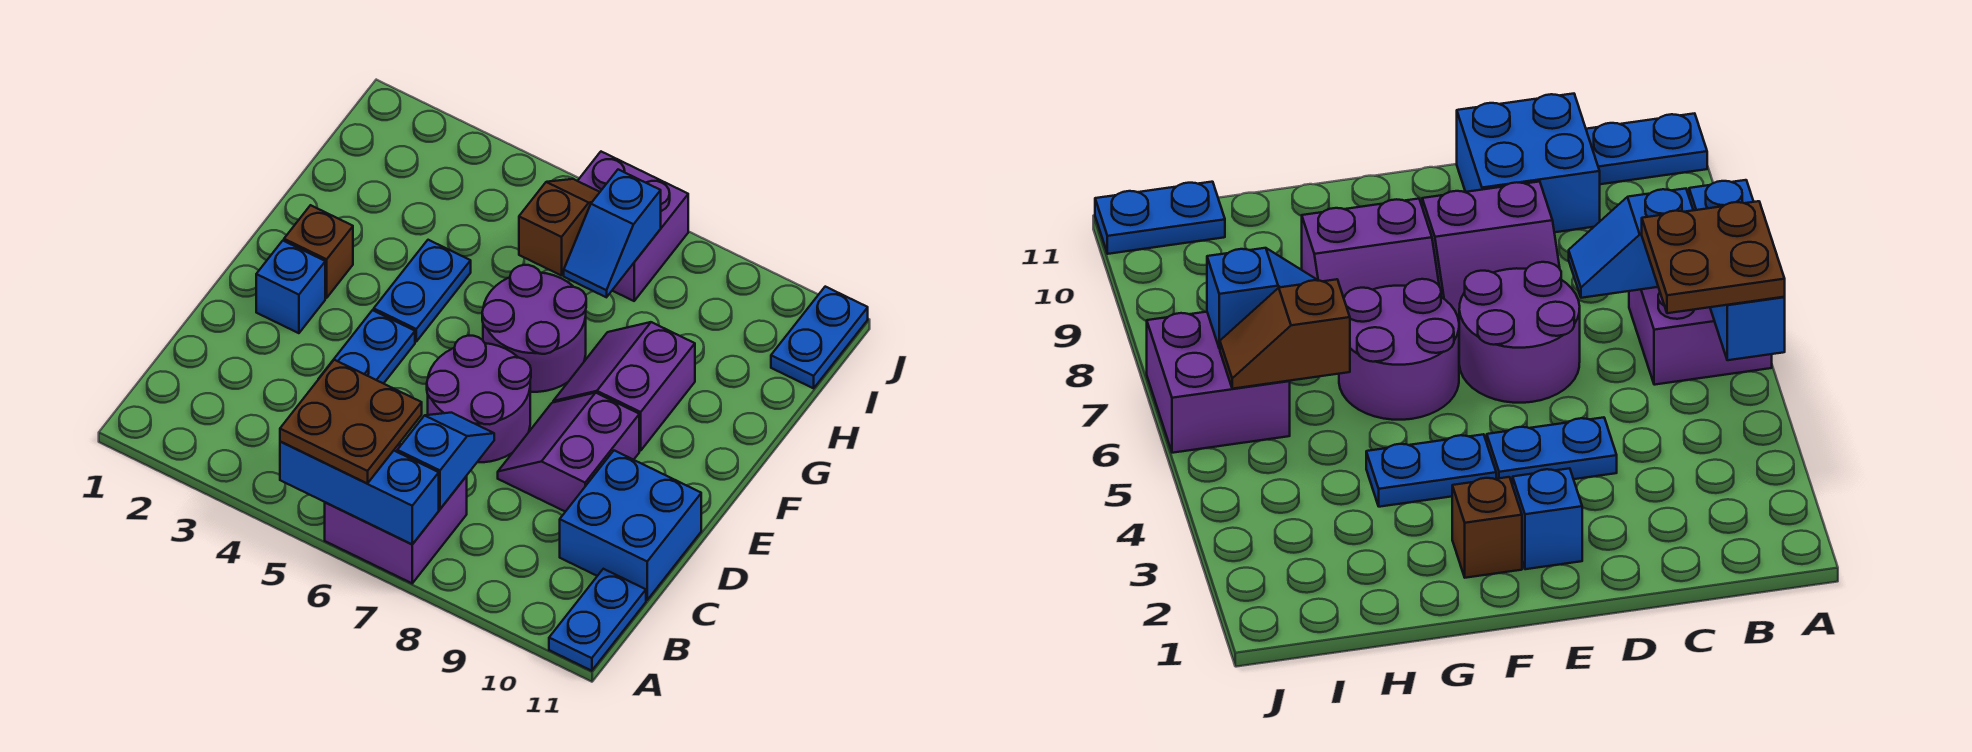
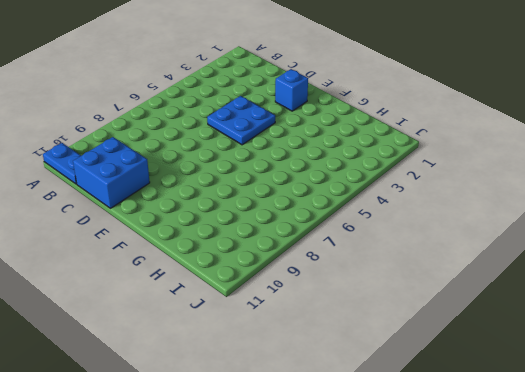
blue 2x2 plate [207,96,275,145] -> blue 1x2 plate [319,310,415,384]
none -> purple 2x2 brick [325,444,467,583]
none -> purple 2x2 round brick [427,336,531,462]
none -> purple 2x2 slope [498,393,639,512]

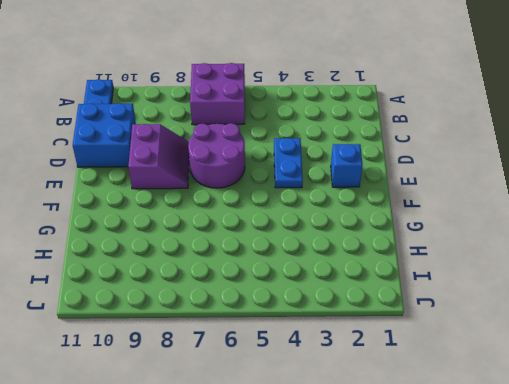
none -> brown 1x1 brick [284,205,353,298]
none -> blue 1x2 plate [374,240,471,341]
none -> purple 2x2 round brick [482,265,586,392]

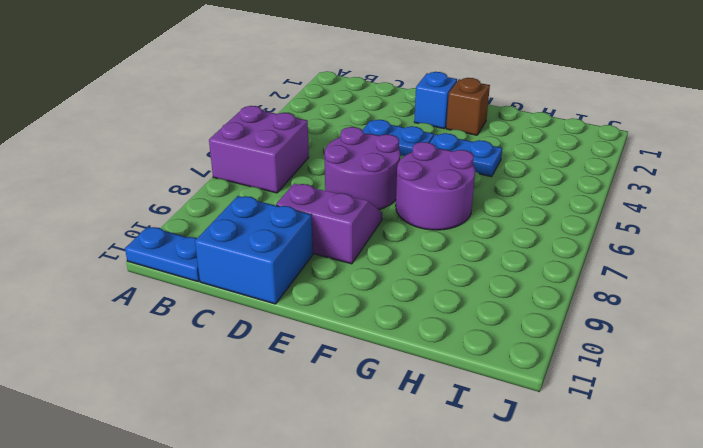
none -> purple 2x2 slope [553,322,695,451]
none -> purple 2x2 brick [578,152,688,301]
none -> blue 1x2 plate [771,287,868,388]

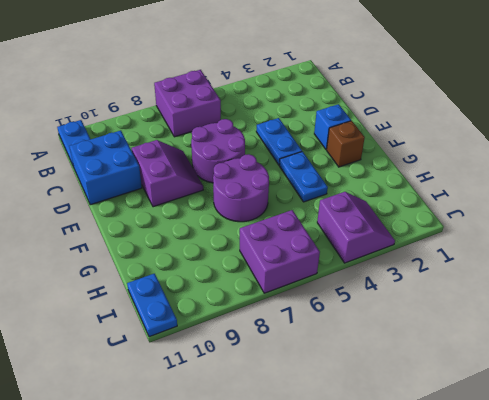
purple 2x2 slope [317,192,395,263] -> purple 2x2 slope moved to [553,322,695,451]
none -> blue 1x3 brick [280,442,439,544]
none -> blue 1x2 slope [397,413,494,509]
none -> brown 1x2 slope [519,179,600,276]

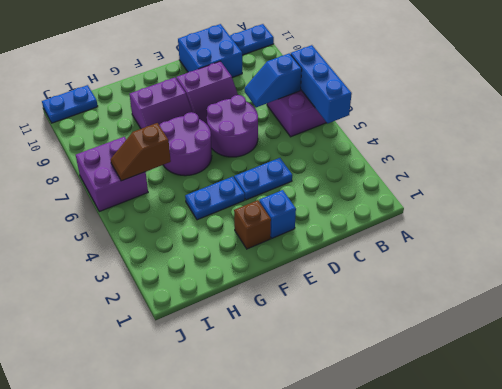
none -> blue 1x2 slope [564,170,661,297]
none -> brown 2x2 plate [280,360,422,484]

